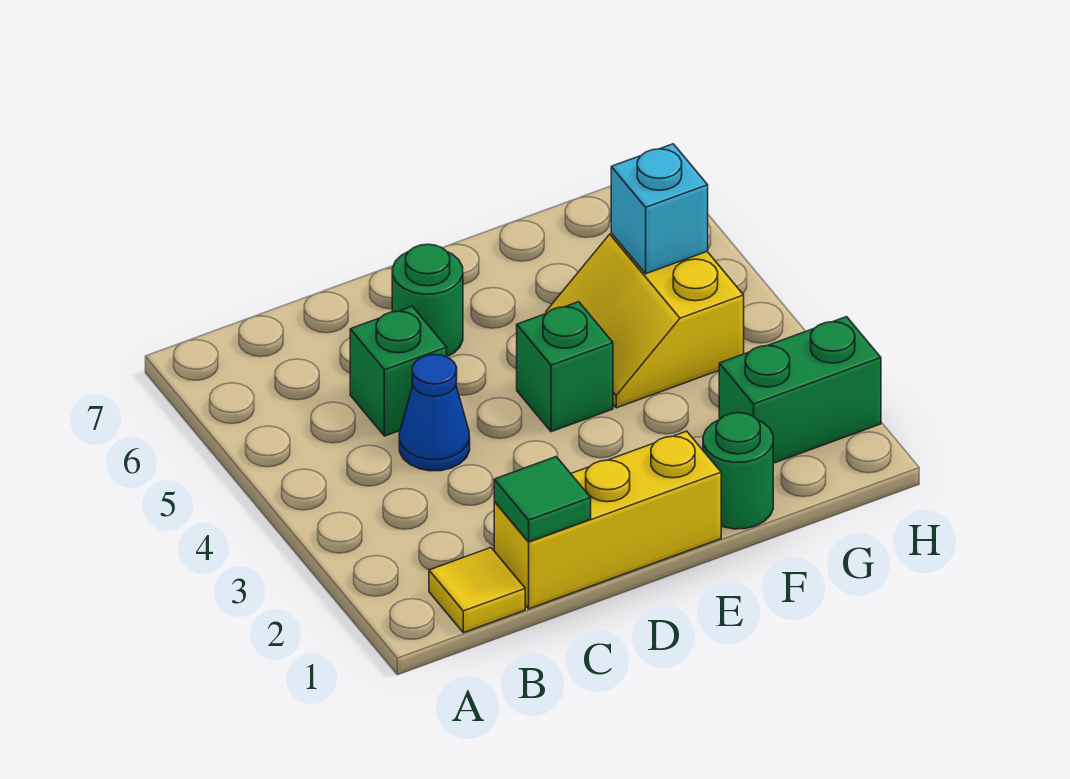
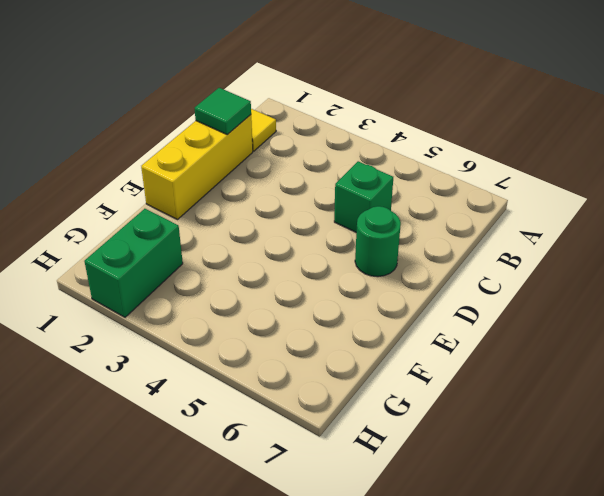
none -> blue 1x1 cone [399,355,470,471]
none -> green 1x1 brick [517,302,613,432]

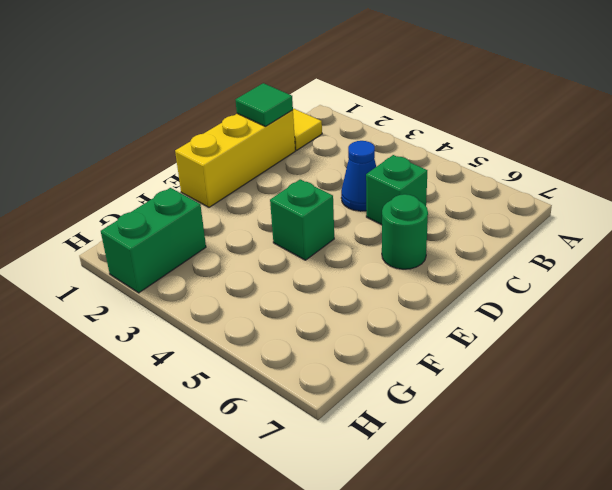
none -> green 1x1 round brick [703,413,773,529]
none -> yellow 2x2 slope [546,233,744,408]

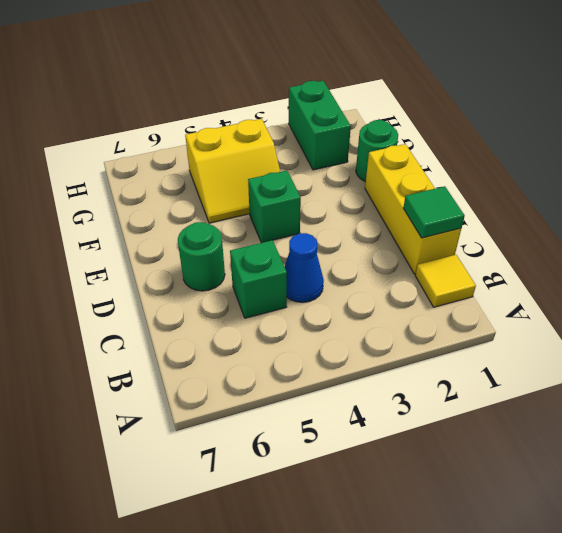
none -> cyan 1x1 brick [611,144,708,274]

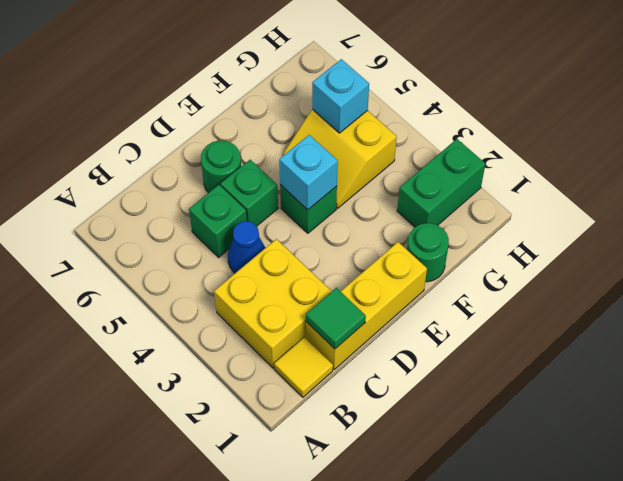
yellow 2x2 brick [214,239,332,368] -> none
green 1x1 brick [221,160,278,226] -> none
cyan 1x1 brick [279,135,338,210] -> none

